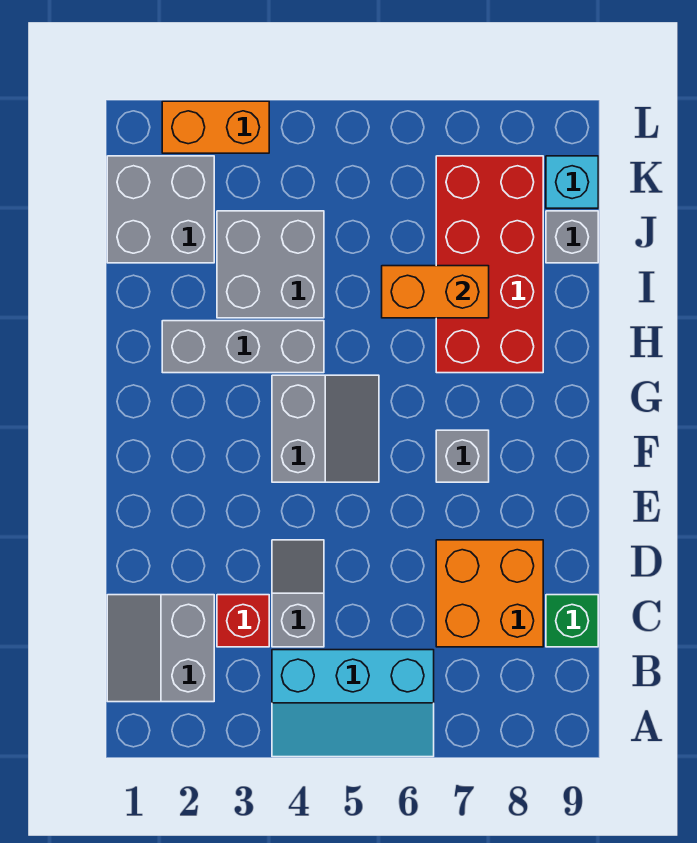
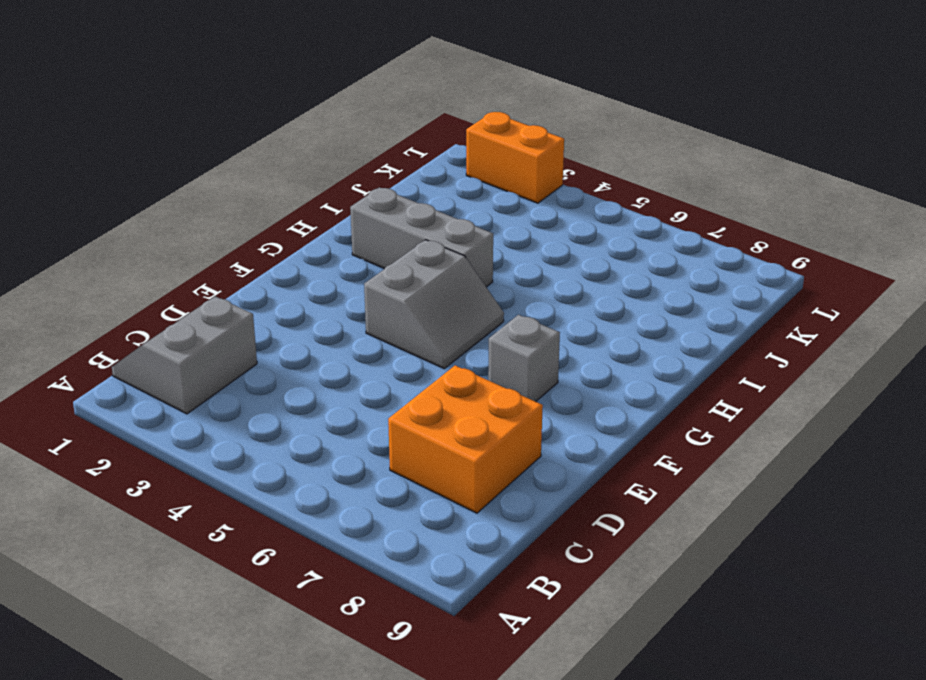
none -> cyan 2x3 slope [272,650,434,757]
none -> red 1x1 brick [217,595,269,647]
none -> grey 1x2 slope [272,540,324,647]

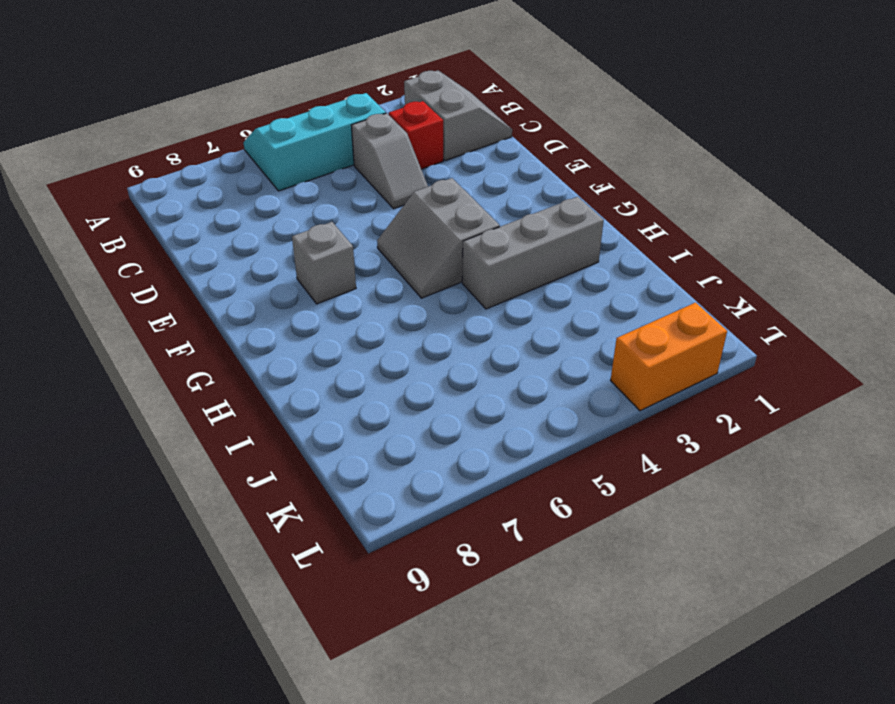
none -> orange 2x2 brick [436,540,543,647]
none -> green 1x1 brick [546,595,598,647]
none -> red 2x4 brick [436,156,543,373]

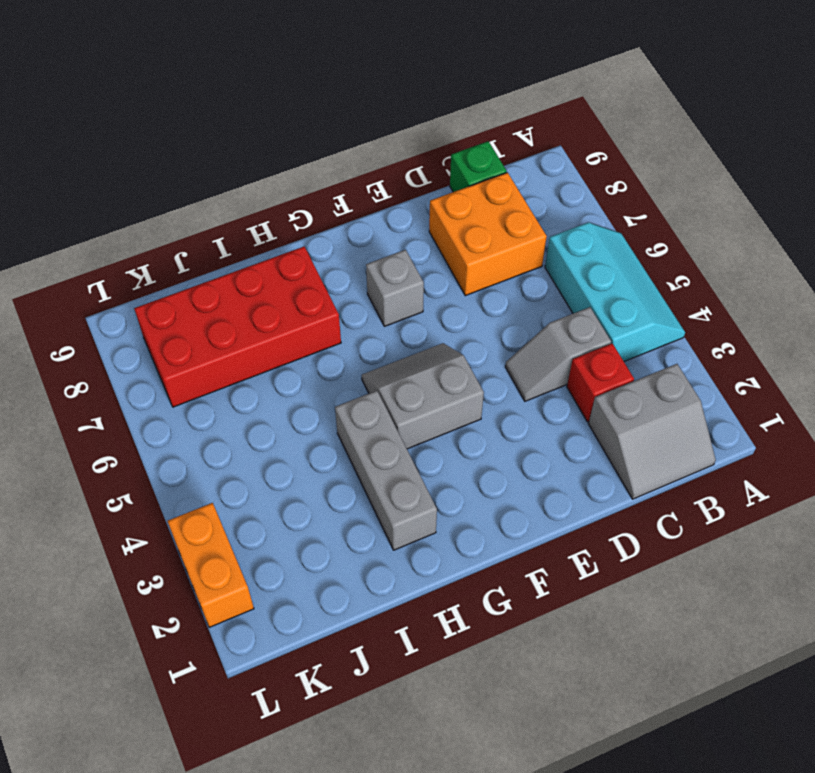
none -> grey 2x2 brick [217,211,324,318]
none -> grey 2x2 brick [107,156,214,263]
none -> grey 1x1 brick [546,211,598,263]

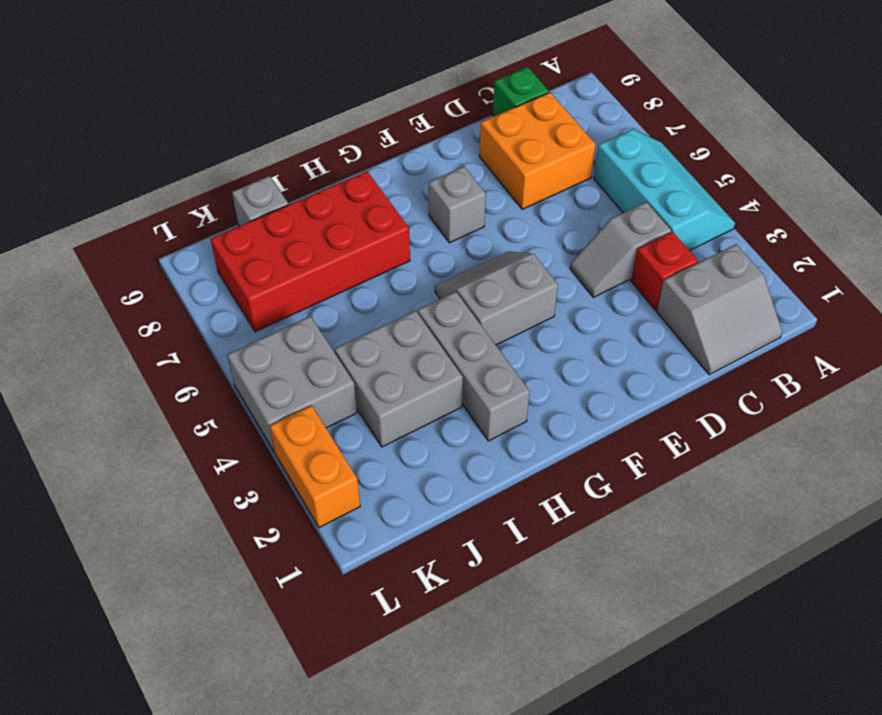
grey 2x2 brick [227,316,357,453] -> grey 2x2 brick moved to [107,156,214,263]
none -> cyan 1x1 brick [546,156,598,208]
none -> orange 1x2 brick [382,266,489,318]

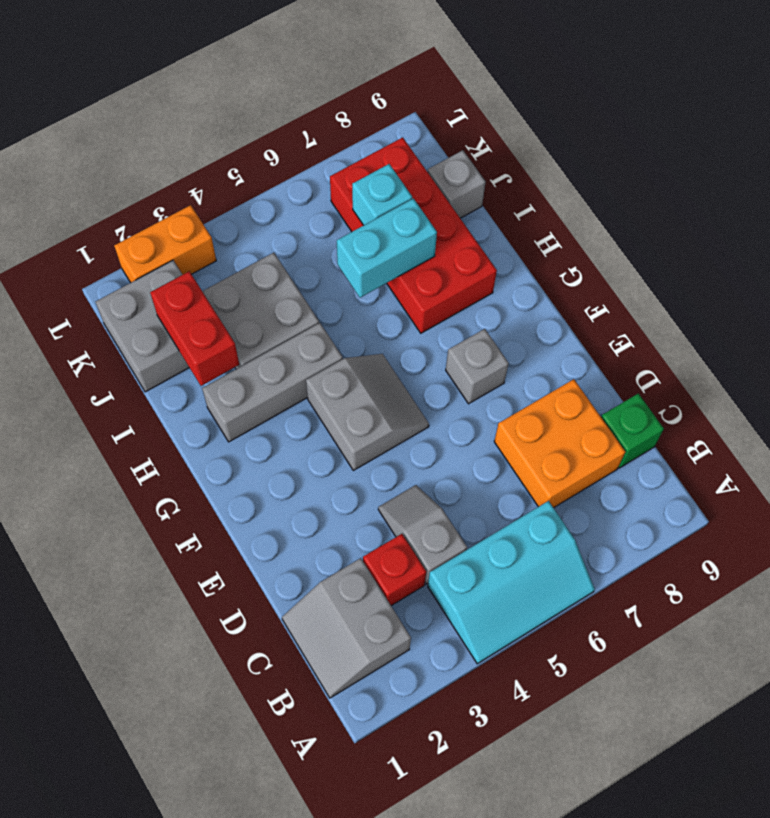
red 1x2 brick [150,271,239,386] -> none
cyan 1x2 brick [337,198,437,298] -> orange 1x2 brick [382,266,489,318]
cyan 1x1 brick [352,164,412,225] -> cyan 1x1 brick moved to [546,156,598,208]

